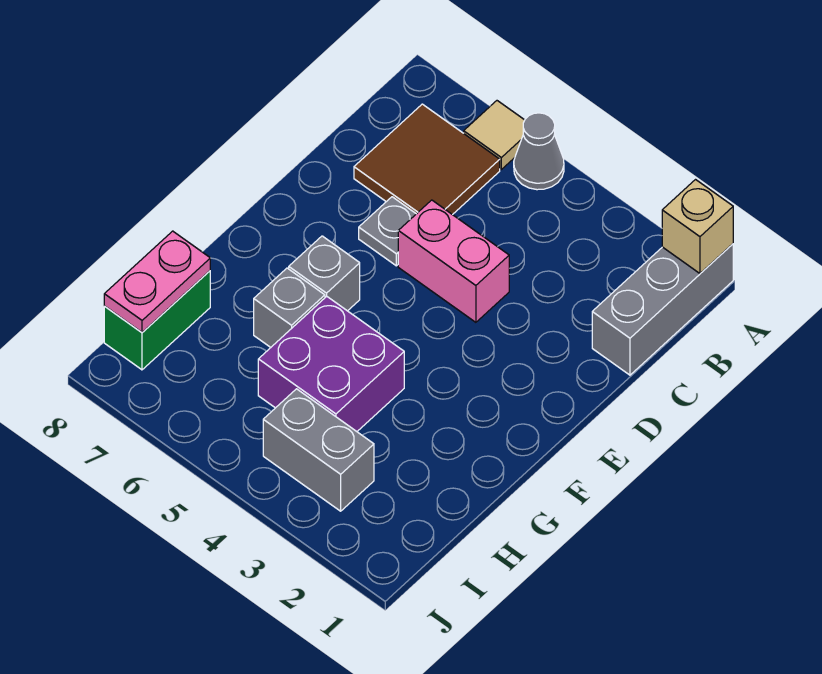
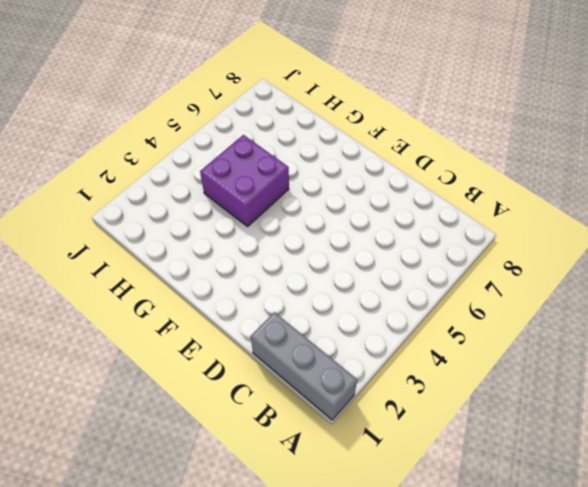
none -> grey 1x1 cone [514,113,564,190]
none -> tan 1x1 tile [464,101,525,169]
none -> brown 2x2 tile [354,104,500,215]

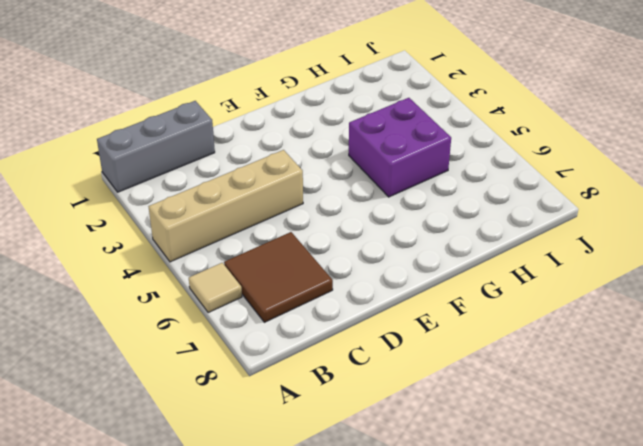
tan 1x4 brick [149,150,303,262] -> pink 1x2 brick [398,200,509,322]
none -> grey 1x1 cone [514,113,564,190]
none -> grey 1x1 plate [359,197,416,266]
none -> grey 1x1 brick [289,236,360,311]

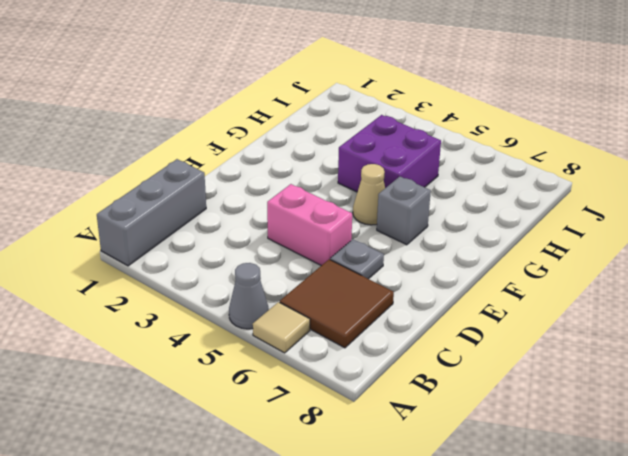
tan 1x1 cone [353,164,385,225] -> none
none -> grey 1x1 brick [254,268,325,347]
none -> green 1x2 brick [104,271,210,370]
none -> grey 1x2 brick [263,389,374,511]

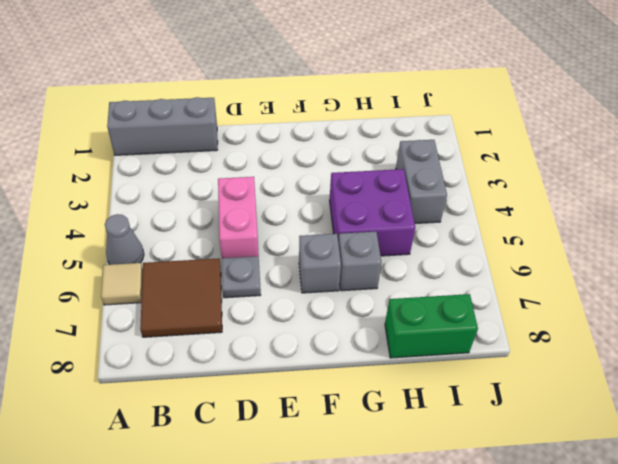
none -> tan 1x1 brick [662,180,733,273]
none -> pink 1x2 plate [104,231,210,332]

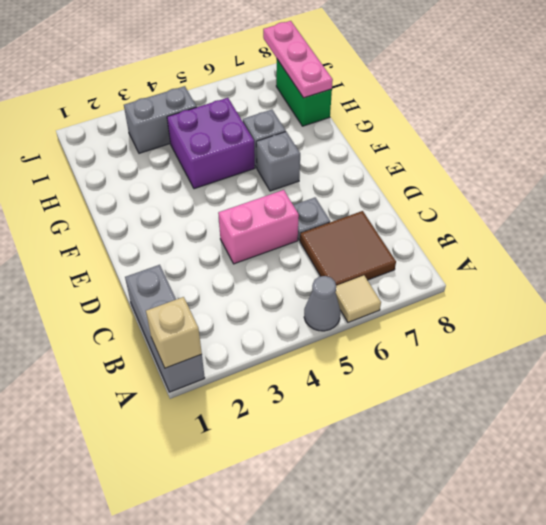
pink 1x3 plate [263,21,333,98] -> pink 1x2 plate [104,231,210,332]

